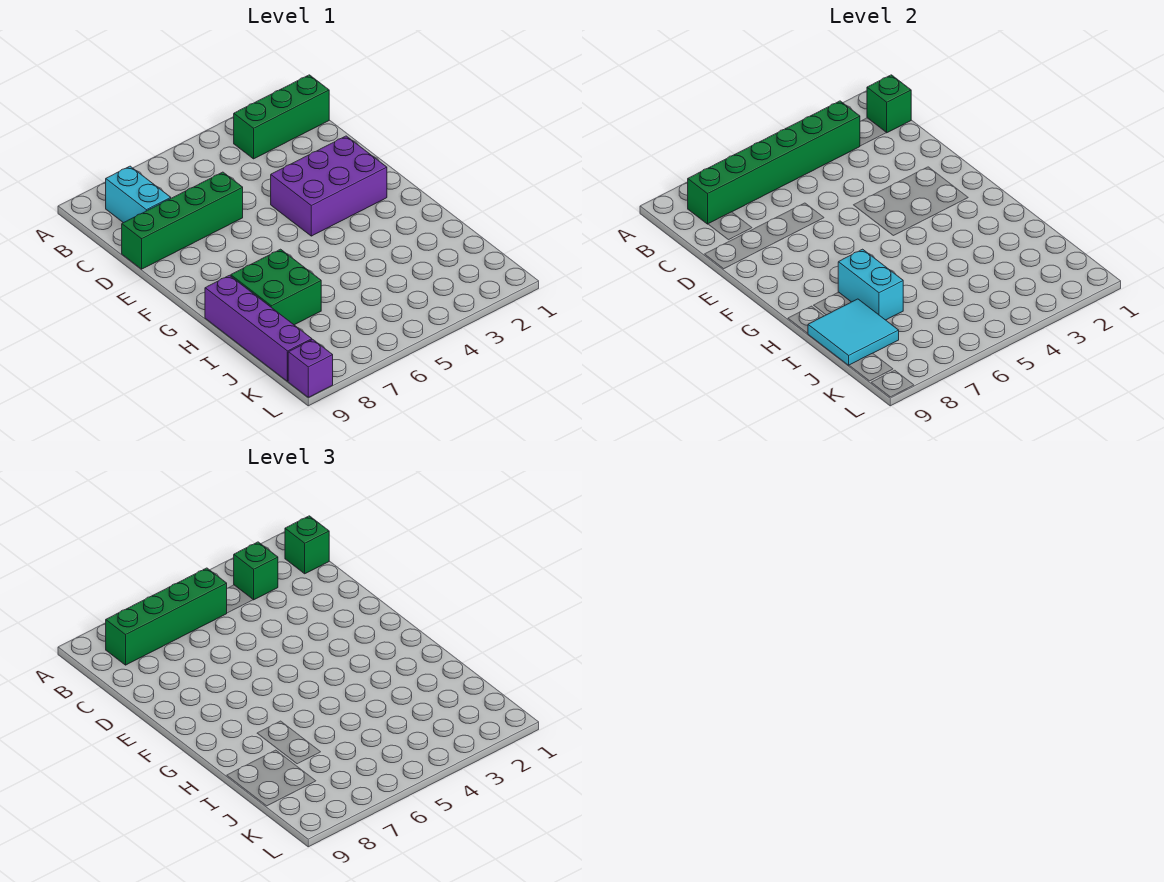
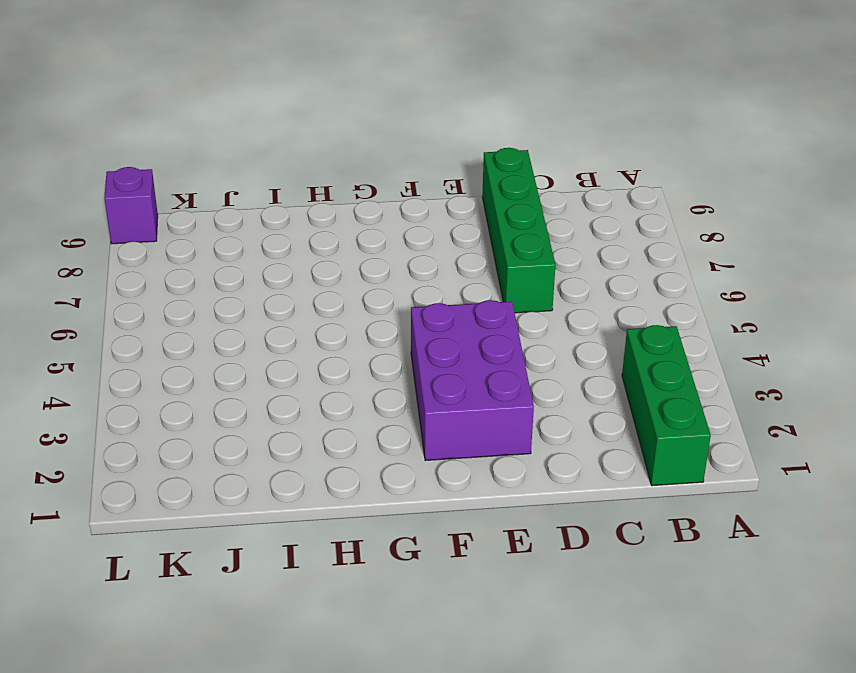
none -> cyan 1x2 brick [106,166,171,223]
none -> green 2x2 brick [231,249,321,325]
none -> purple 1x4 brick [205,275,312,381]

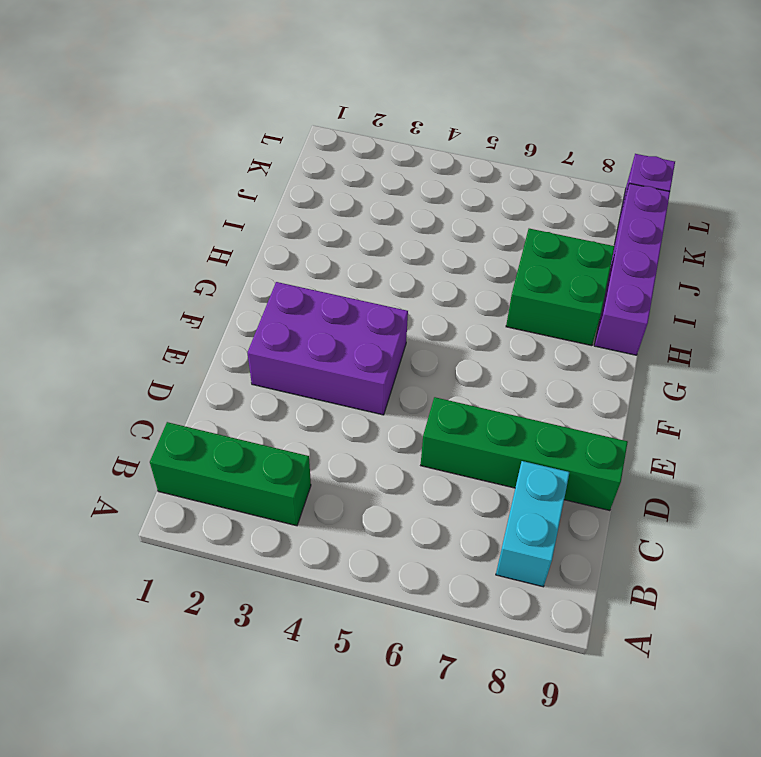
none -> green 1x1 brick [867,75,911,133]
none -> green 1x6 brick [688,101,860,224]
none -> cyan 1x2 brick [838,249,903,320]

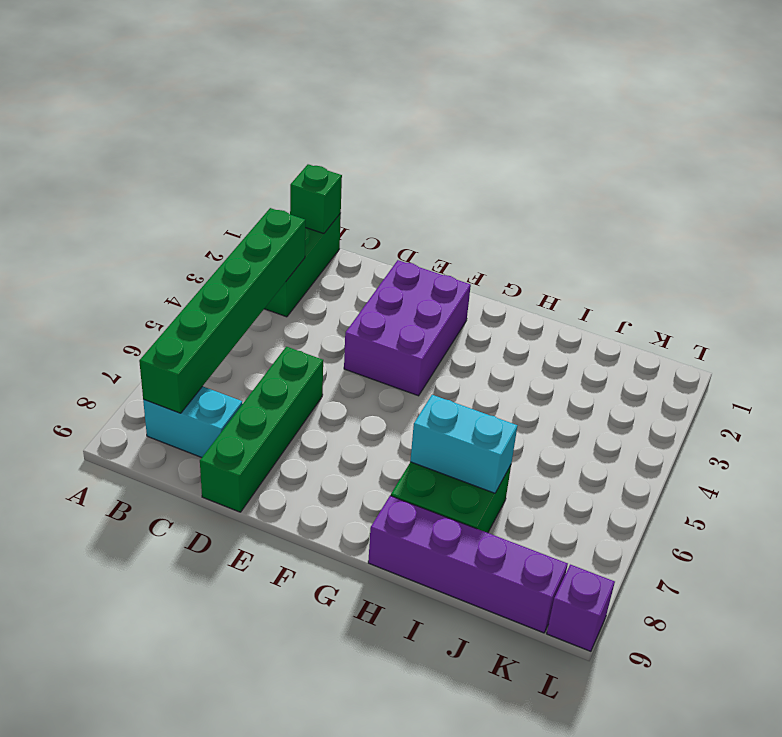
none -> cyan 2x2 tile [808,299,899,365]
none -> green 1x1 brick [285,516,329,574]
none -> green 1x1 brick [234,542,278,600]

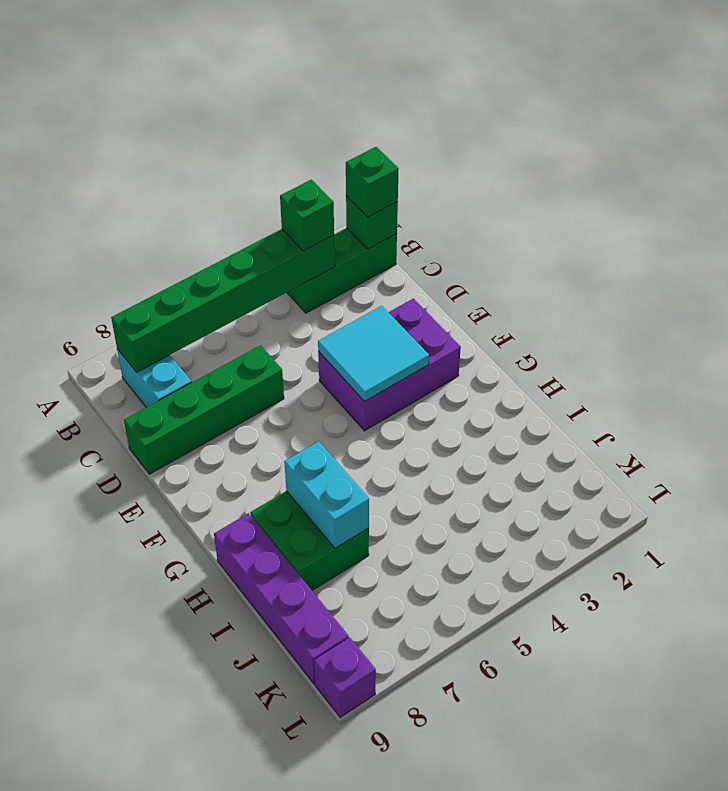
cyan 2x2 tile [318,306,429,401] -> cyan 2x2 tile moved to [808,299,899,365]
none -> green 1x4 brick [106,568,227,665]

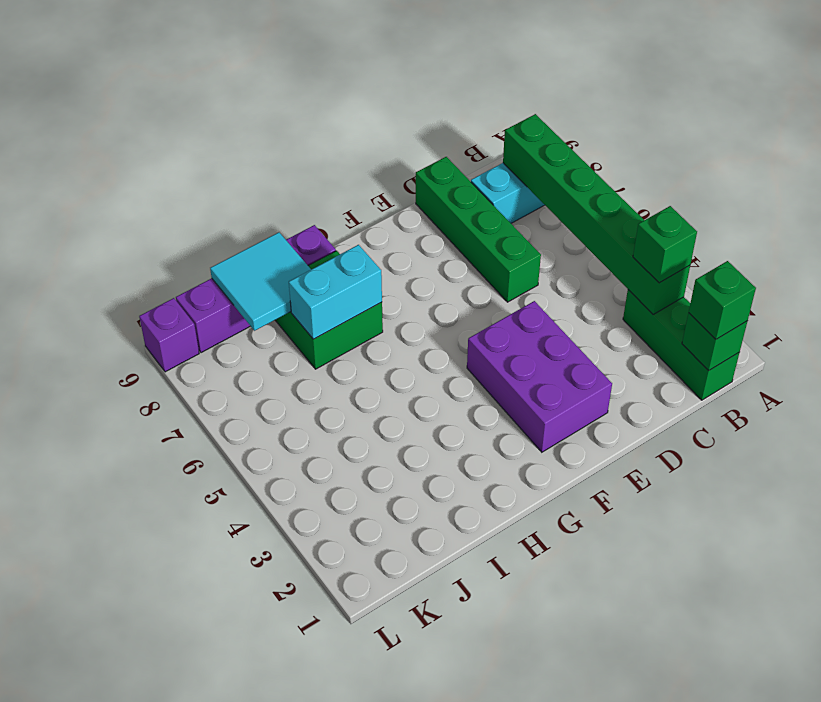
none -> green 1x4 brick [106,568,227,665]

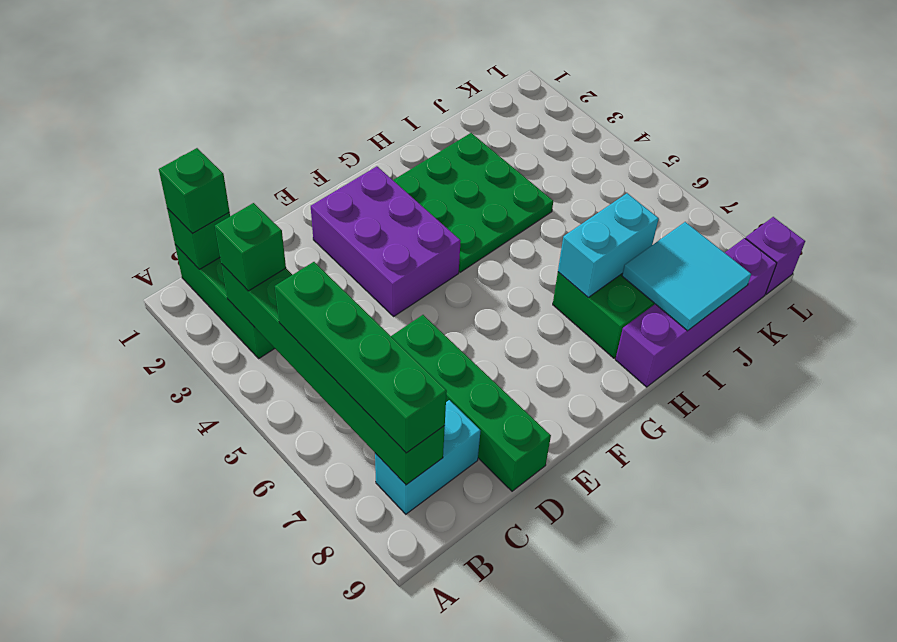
green 3x3 plate [393,133,553,272] -> none

